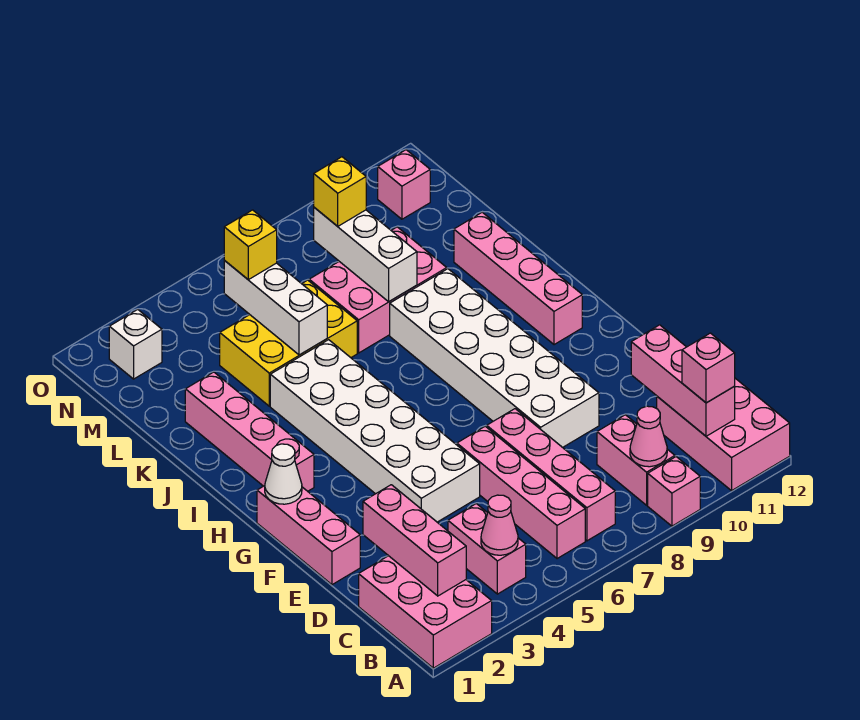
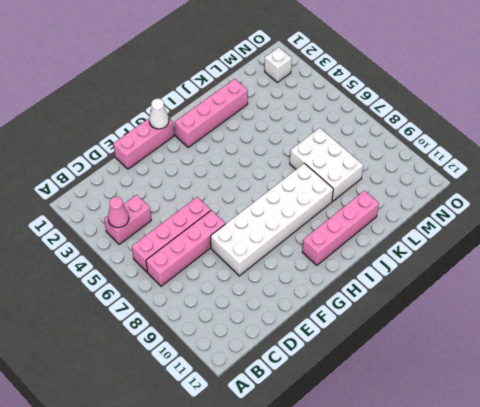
white 2x3 brick [290,128,363,201] -> pink 2x3 brick [309,227,447,353]
none -> pink 2x3 brick [359,556,492,668]
none -> pink 1x1 brick [648,457,700,526]
none -> pink 2x3 brick [657,378,790,491]

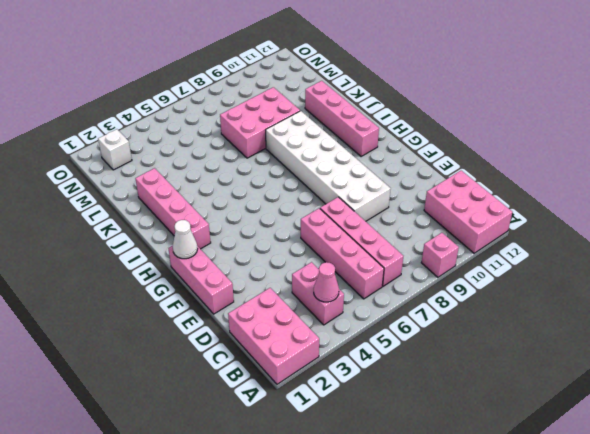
none -> pink 1x2 brick [597,415,675,505]
none -> white 2x6 brick [270,340,480,522]
none -> yellow 2x3 brick [220,280,357,406]

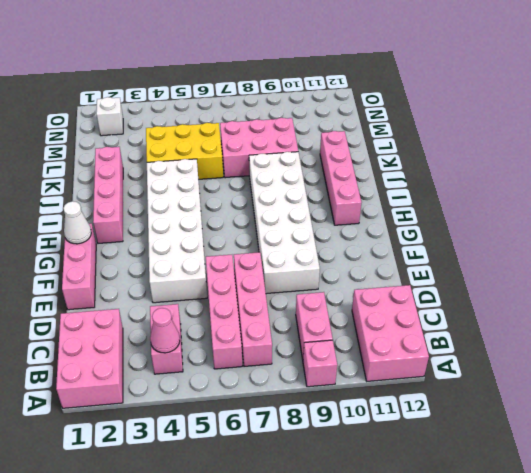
none -> pink 1x1 brick [378,150,430,219]
none -> pink 1x3 brick [363,485,466,596]
none -> pink 1x1 cone [630,406,667,467]

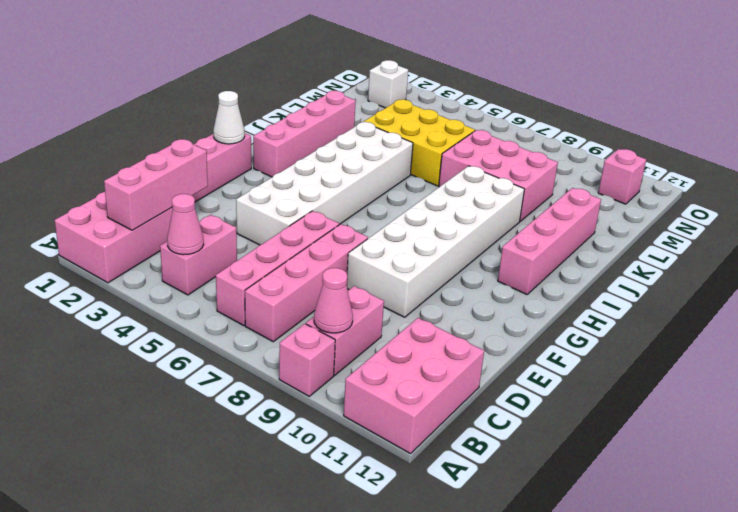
none -> pink 1x3 brick [631,325,735,436]
none -> white 1x3 brick [224,261,327,355]
none -> white 1x3 brick [314,207,417,302]

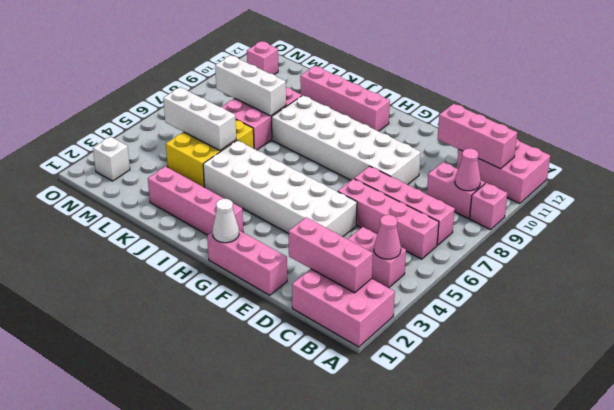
none -> pink 1x1 brick [682,333,735,403]
none -> yellow 1x1 brick [224,210,277,280]
none -> yellow 1x1 brick [314,157,366,226]

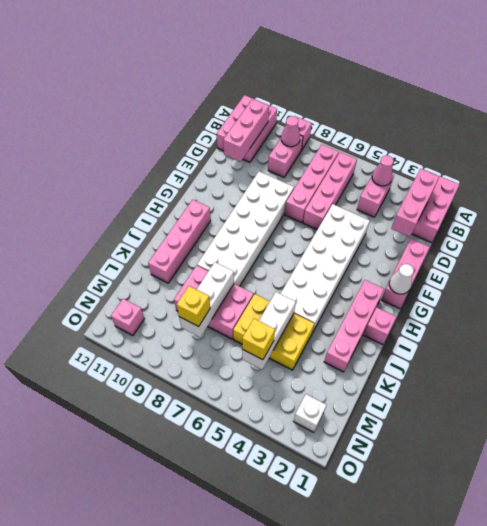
pink 1x1 brick [364,308,396,345] -> pink 1x1 brick moved to [682,333,735,403]

